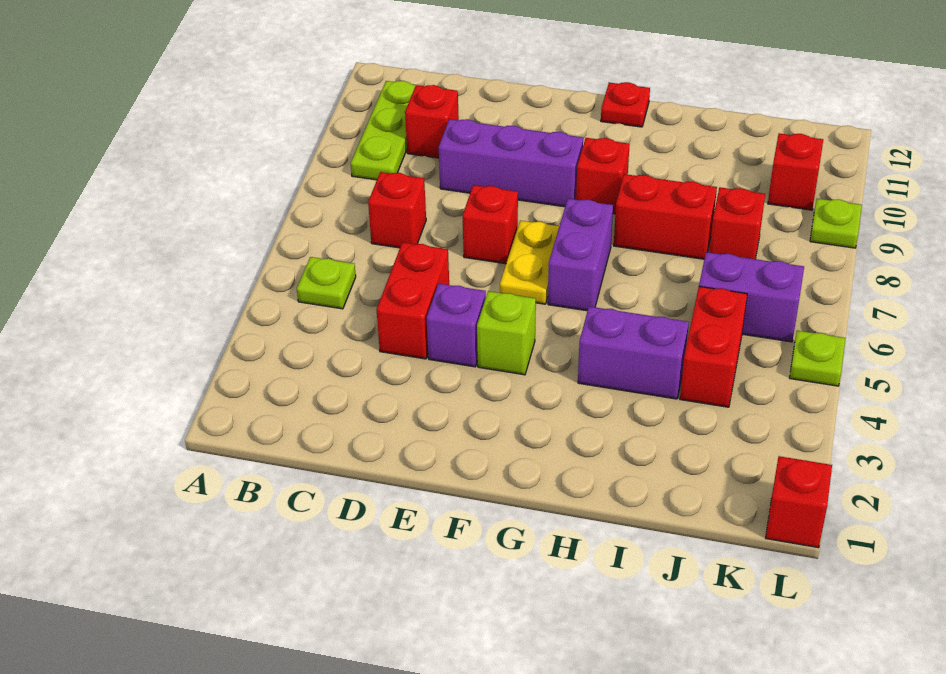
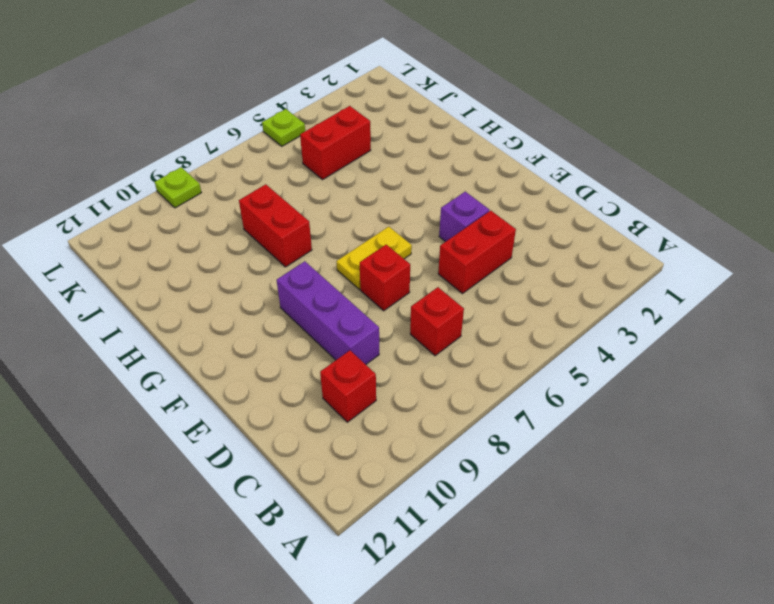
none -> lime 1x1 plate [297,257,356,309]
none -> lime 1x3 plate [351,81,420,180]
none -> lime 1x1 brick [477,291,536,375]

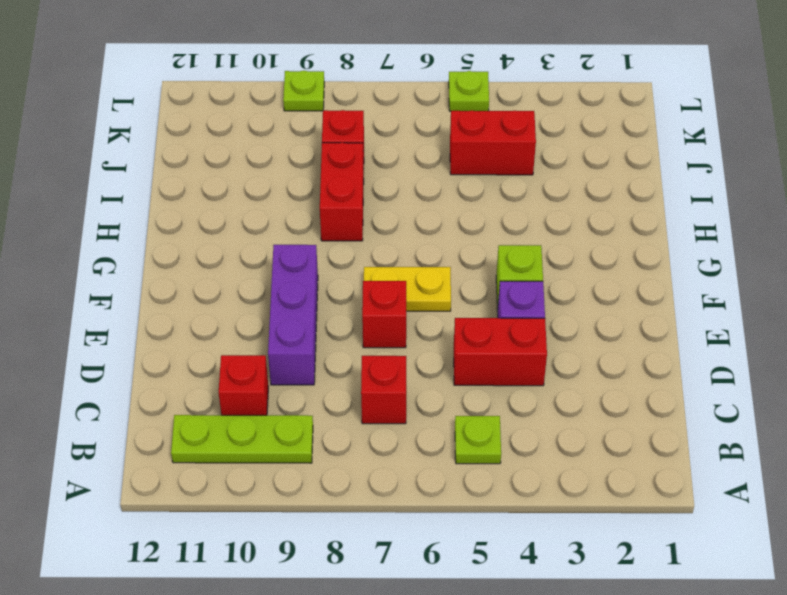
none -> purple 1x2 brick [548,199,613,311]
none -> red 1x1 brick [576,138,630,214]
none -> red 1x1 plate [601,82,650,127]

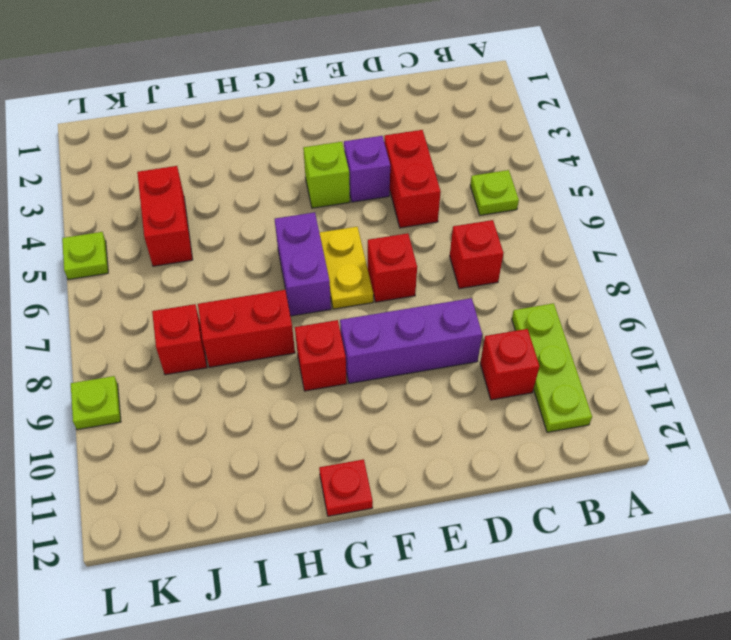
none -> purple 1x2 brick [578,307,689,399]
none -> purple 1x2 brick [699,252,804,342]
none -> red 1x1 brick [768,133,823,210]

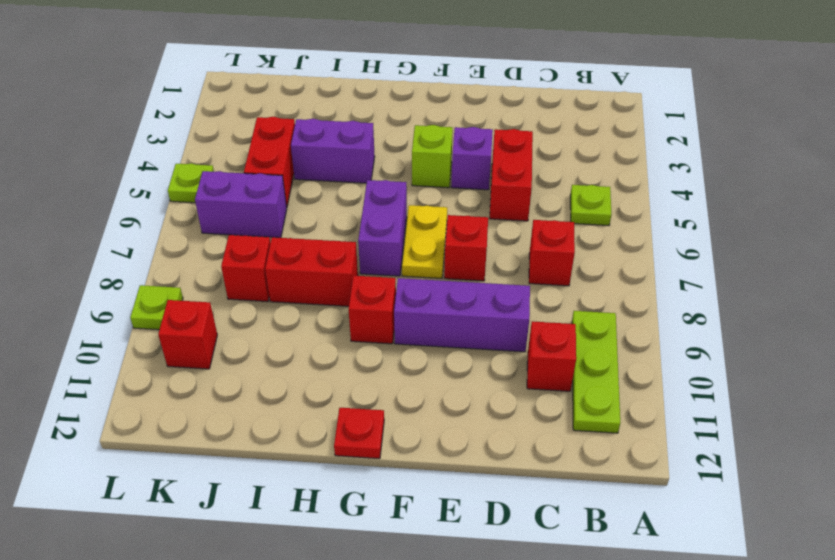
none -> red 1x1 brick [766,456,832,548]

